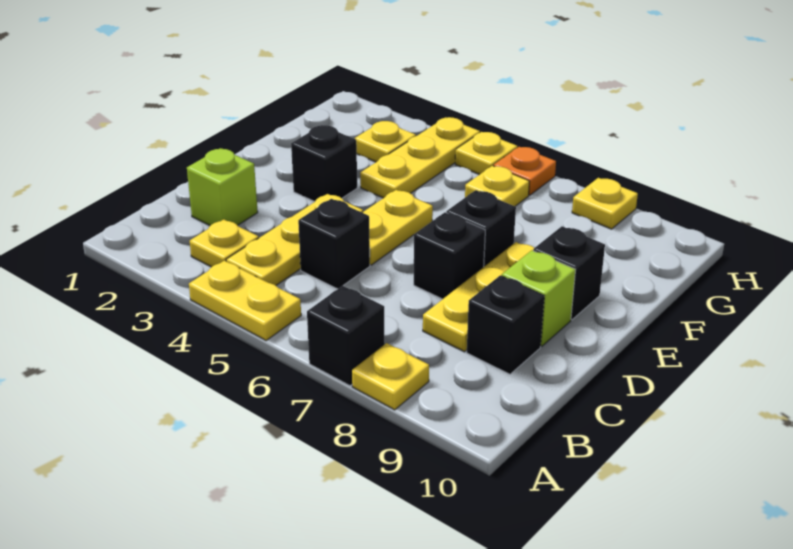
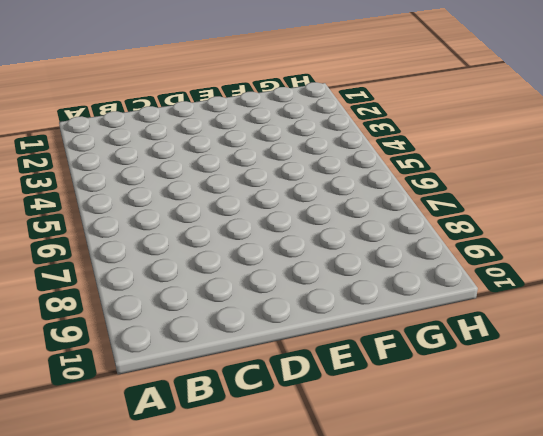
none -> yellow 1x2 plate [189,260,301,340]
none -> black 1x1 brick [307,286,385,386]
none -> yellow 1x1 plate [352,343,429,410]

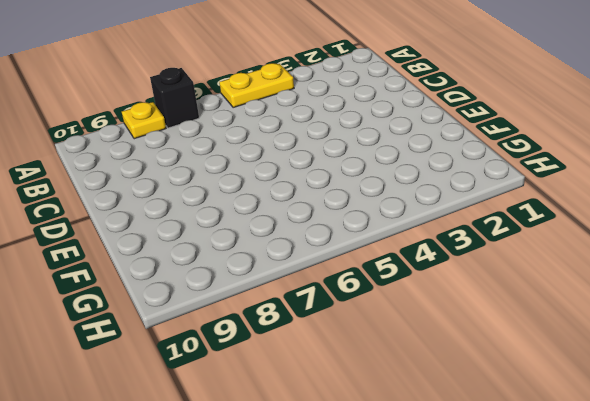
none -> yellow 1x1 plate [190,219,259,267]
none -> yellow 1x3 plate [226,194,363,285]
none -> lime 1x1 brick [187,148,258,226]

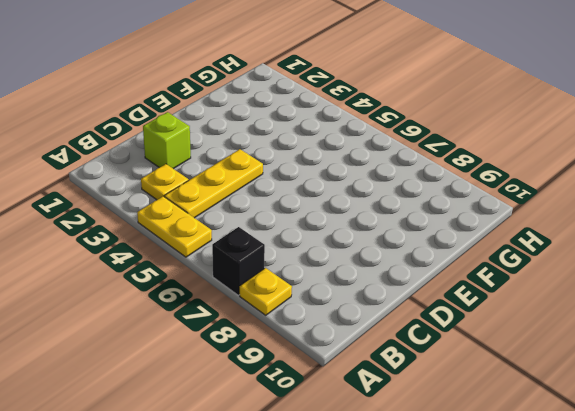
none -> black 1x1 brick [298,199,370,289]
none -> yellow 1x3 plate [423,242,534,352]
none -> black 1x1 brick [467,275,544,374]

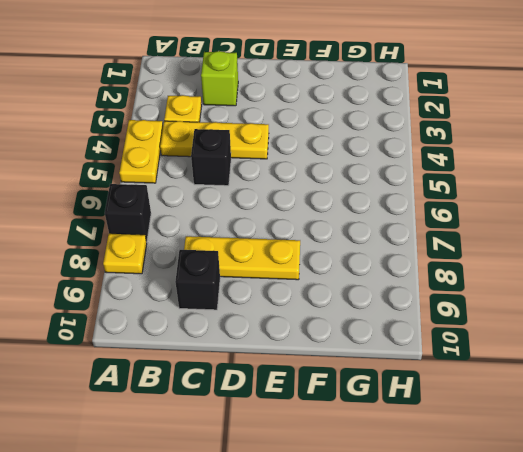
none -> yellow 1x2 plate [362,190,433,265]
none -> black 1x1 brick [414,212,485,299]
none -> lime 1x1 brick [502,250,575,346]

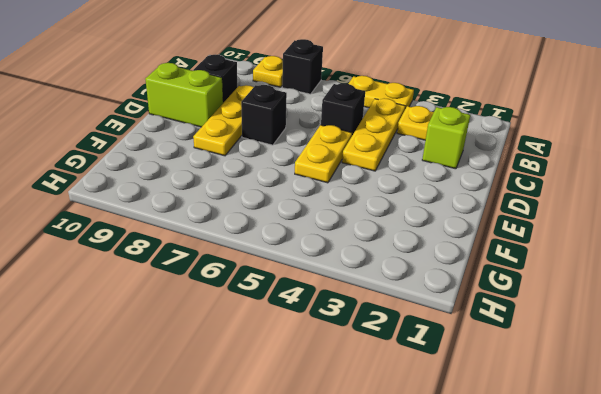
lime 1x2 brick [145,63,223,127] -> lime 1x1 brick [502,250,575,346]
none -> black 1x1 brick [291,125,357,202]
none -> black 1x1 brick [446,190,516,266]
none -> black 1x1 brick [533,226,605,320]

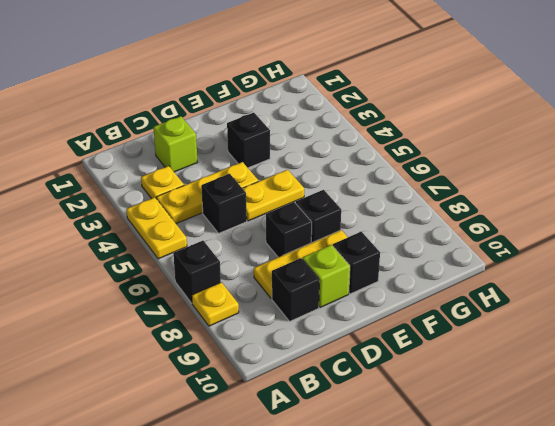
none -> yellow 1x3 plate [360,117,480,198]
none -> yellow 1x1 plate [355,121,416,162]
none -> yellow 1x1 plate [465,166,529,206]

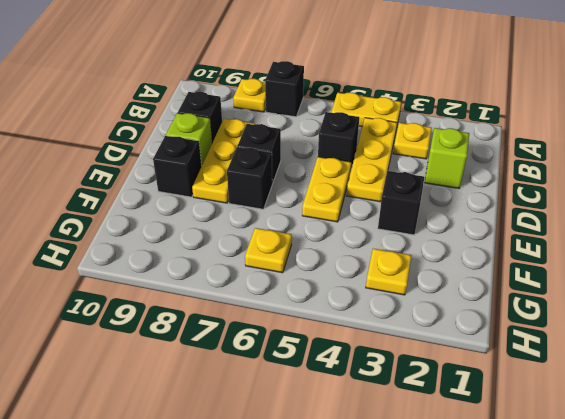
none -> yellow 1x3 plate [360,117,480,198]
none -> yellow 1x1 plate [455,132,517,175]
none -> orange 1x1 plate [494,147,556,195]

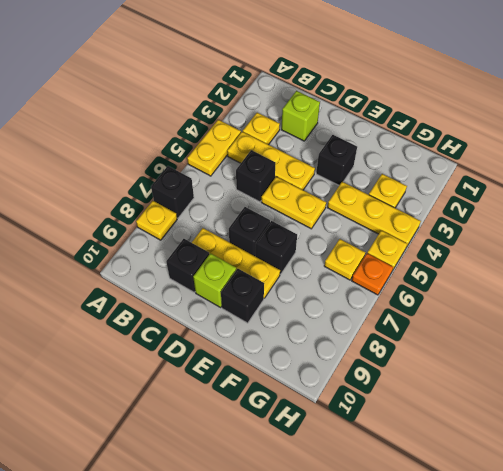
none -> yellow 1x1 plate [572,178,638,229]

